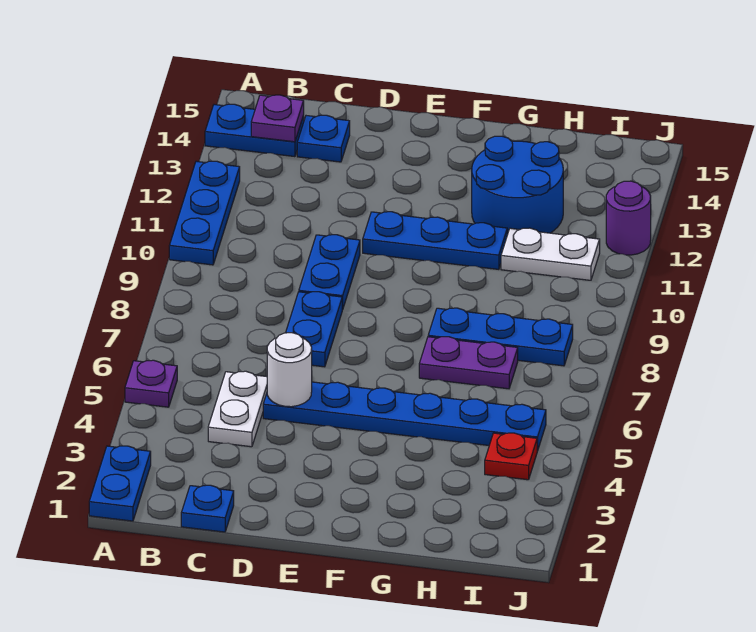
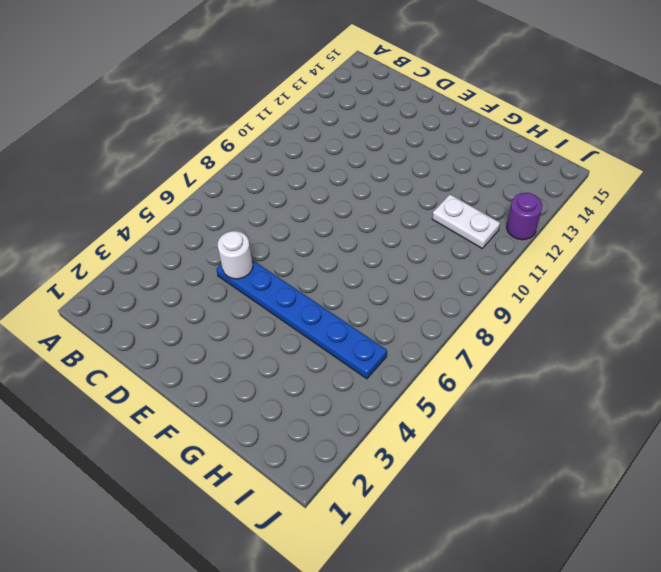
none -> blue 1x2 plate [89,446,151,521]
none -> purple 1x1 plate [125,360,177,407]
none -> blue 1x3 plate [169,161,240,265]

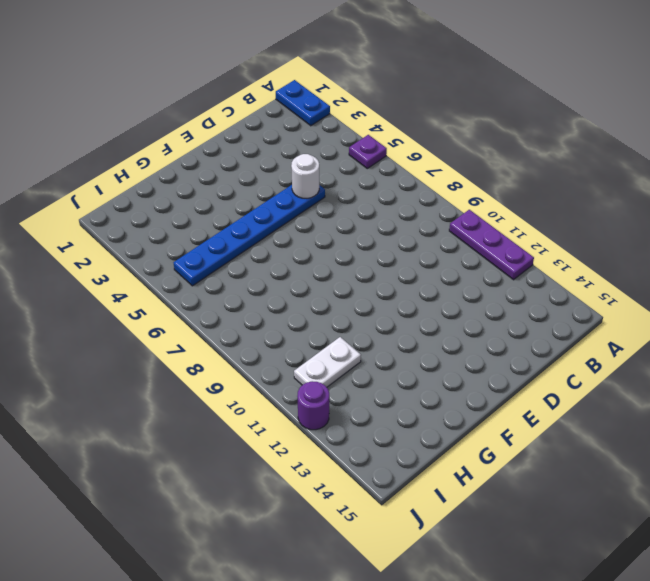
purple 1x3 plate [449,210,534,280] -> blue 1x3 plate [169,161,240,265]
none -> blue 1x2 plate [205,104,304,157]
none -> blue 1x1 plate [181,485,234,532]
none -> white 1x2 plate [208,371,267,447]

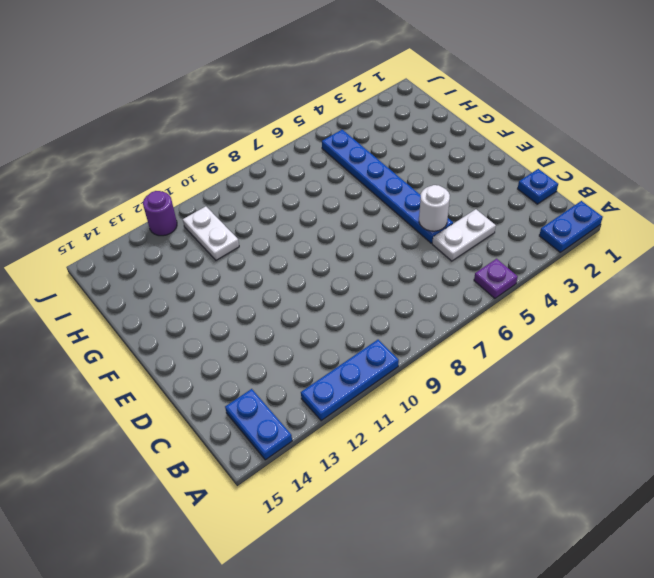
none -> blue 1x1 plate [297,115,350,162]
none -> blue 1x2 plate [286,292,342,367]
none -> blue 1x2 plate [299,235,360,310]

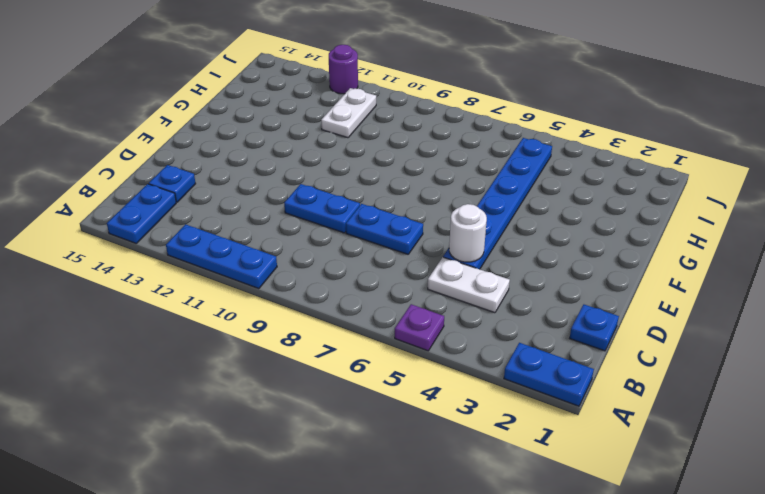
none -> blue 1x3 plate [363,212,507,269]
none -> purple 1x2 plate [419,337,518,389]
none -> blue 1x3 plate [428,308,573,366]

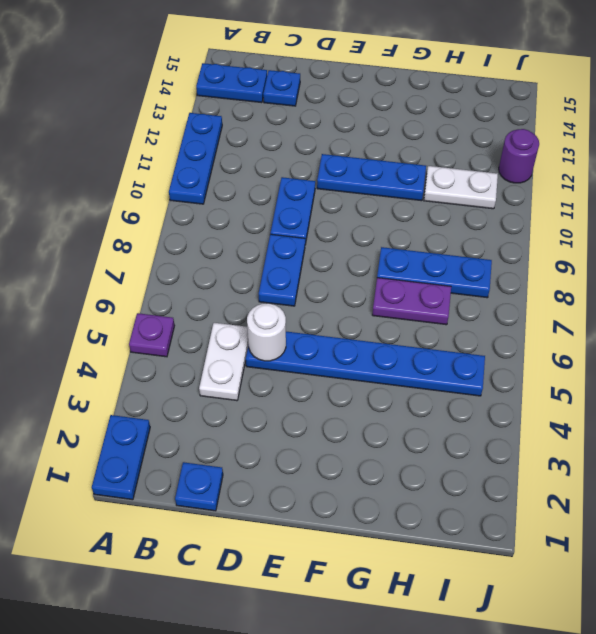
none -> blue 2x2 round brick [472,136,563,235]
none -> red 1x1 plate [485,433,537,480]
none -> purple 1x1 plate [251,95,304,142]

